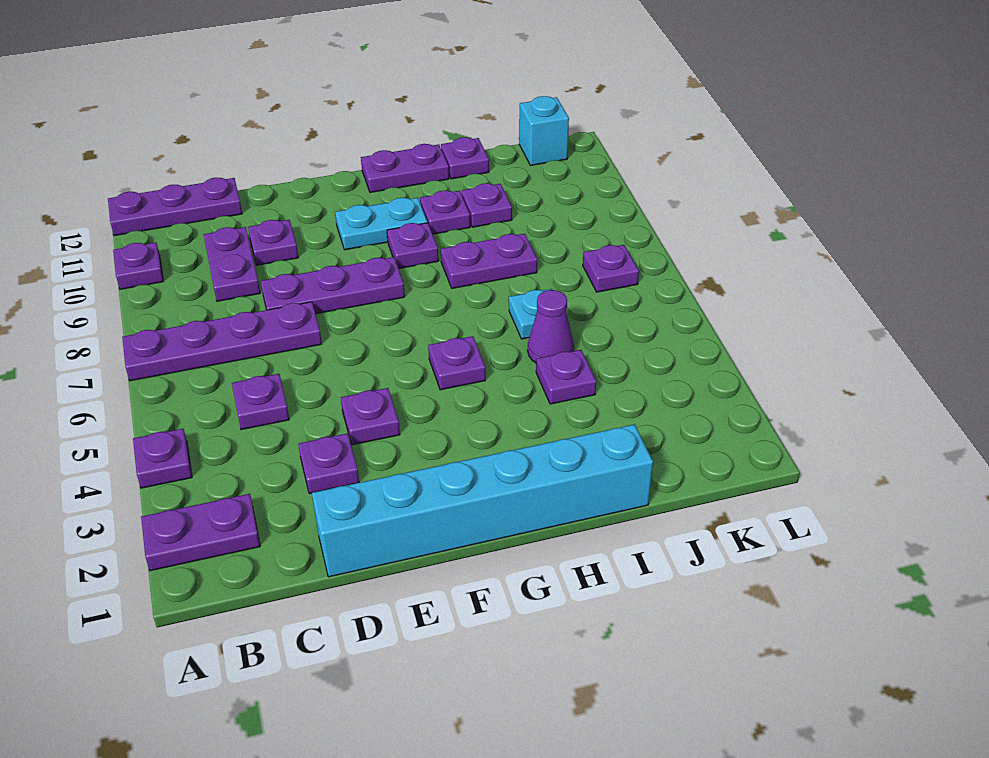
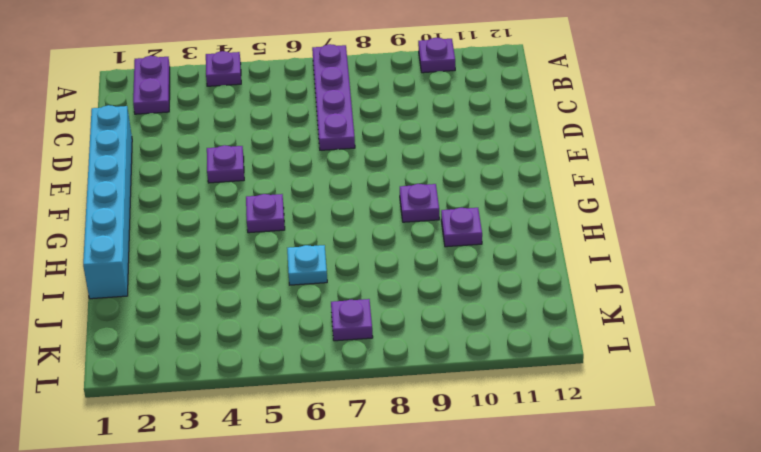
none -> purple 1x3 plate [108,178,242,236]
none -> purple 1x1 plate [232,374,289,430]
none -> purple 1x2 plate [204,227,260,301]

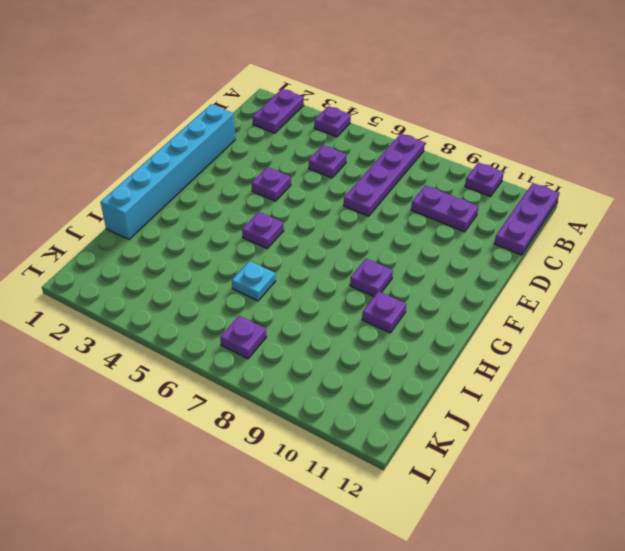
none -> purple 1x1 plate [298,433,359,494]
none -> purple 1x3 plate [261,257,405,314]
none -> purple 1x1 plate [248,220,298,265]

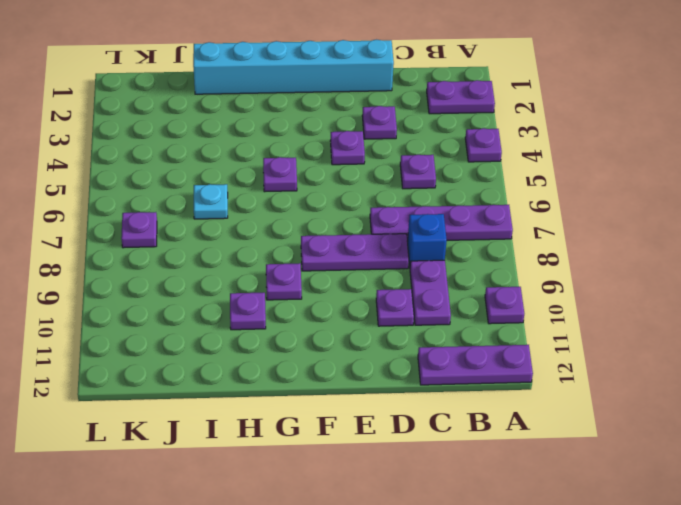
blue 1x1 brick [407,214,447,265] -> none
none -> cyan 1x2 plate [335,198,427,250]
none -> purple 1x2 plate [361,144,449,193]
none -> purple 1x2 plate [441,234,537,288]

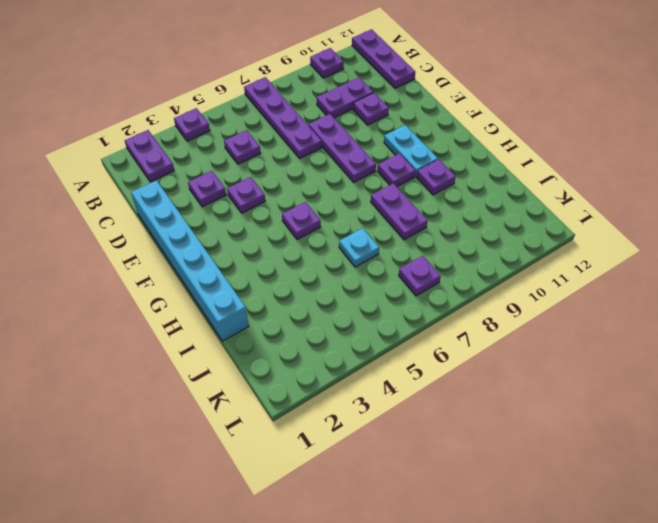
none -> purple 1x2 plate [361,144,449,193]
none -> purple 1x1 plate [536,350,596,404]
none -> purple 1x1 cone [528,290,574,363]

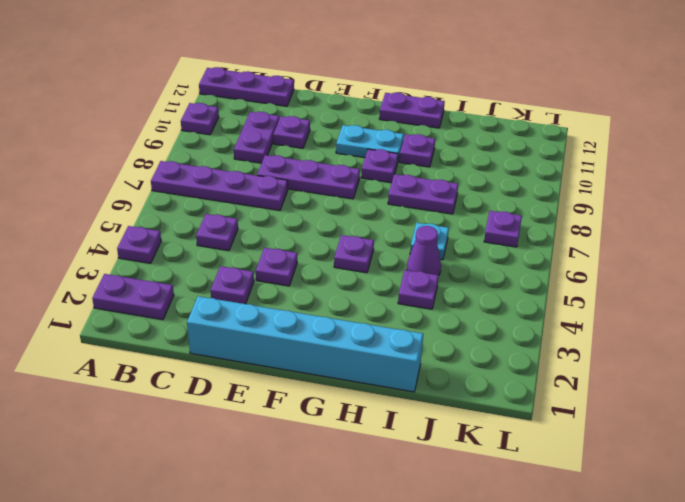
none -> purple 1x1 plate [462,183,512,227]
none -> purple 1x1 plate [441,137,489,179]
none -> cyan 1x1 brick [519,96,569,165]

